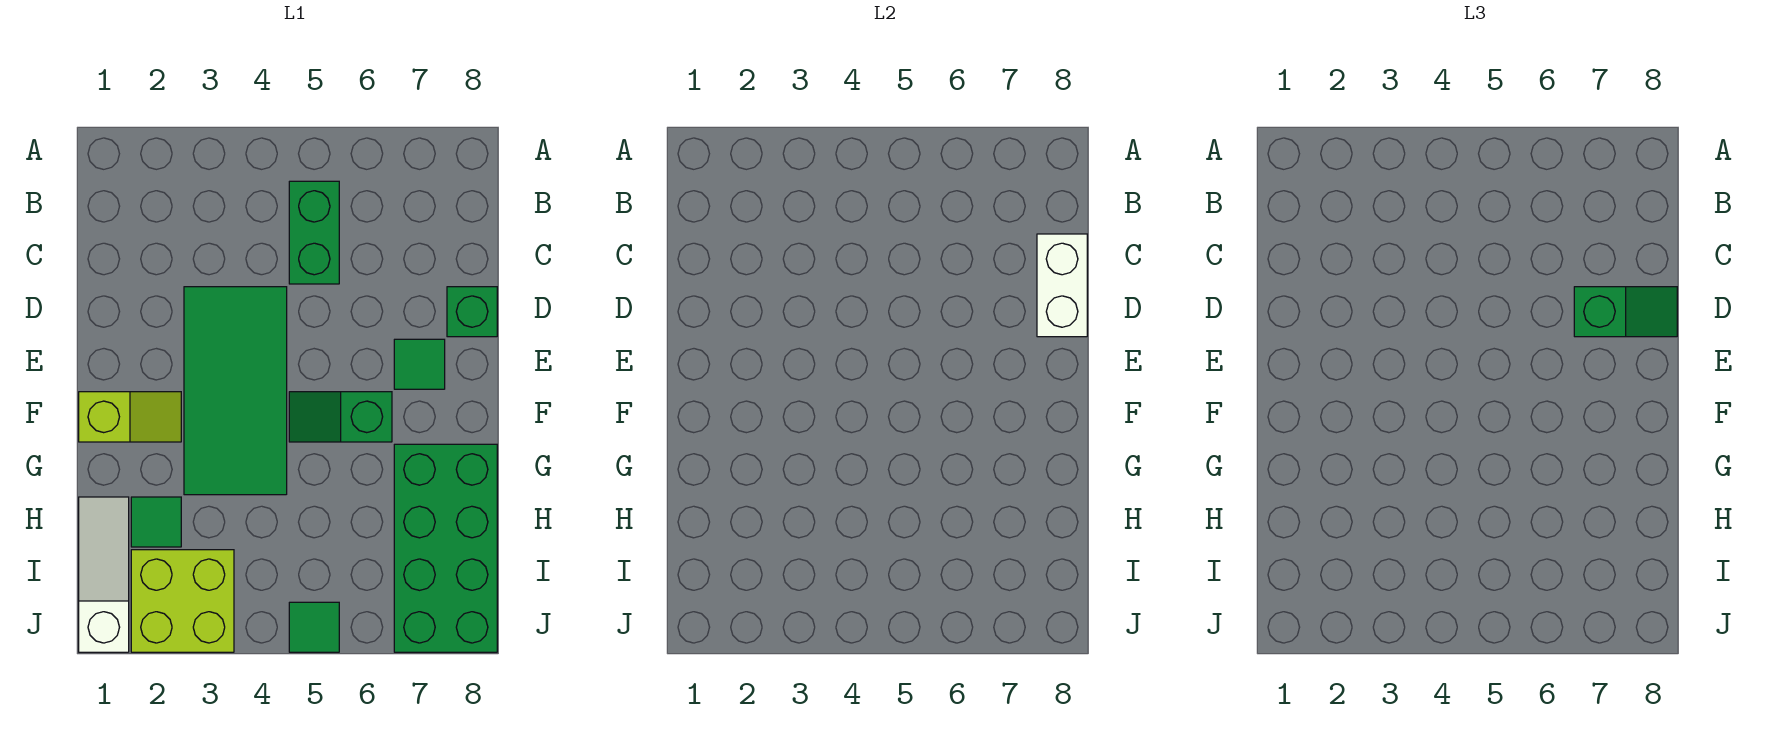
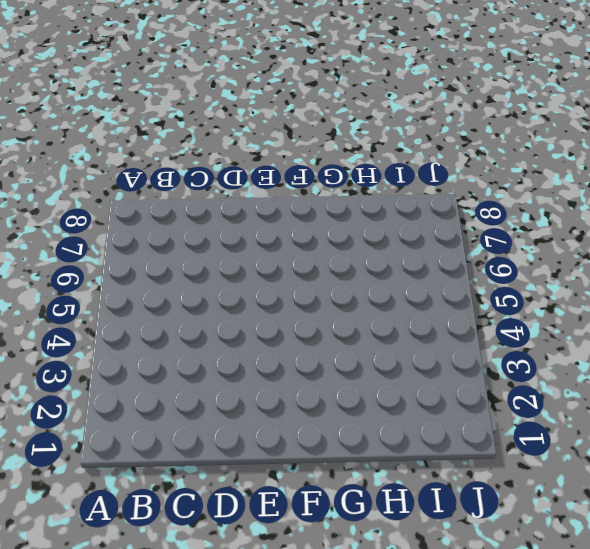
none -> green 1x2 brick [289,181,339,284]
none -> green 2x4 tile [184,287,287,495]
none -> green 1x1 brick [447,287,497,337]

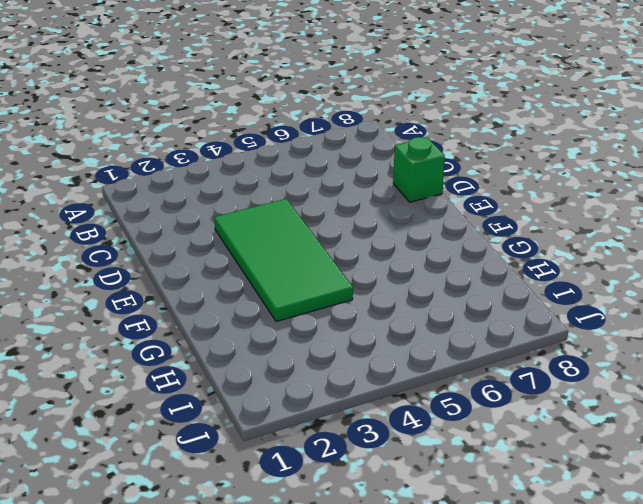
none -> green 1x2 brick [289,181,339,284]
none -> green 1x1 tile [394,339,445,389]
none -> lime 1x2 slope [79,392,181,442]

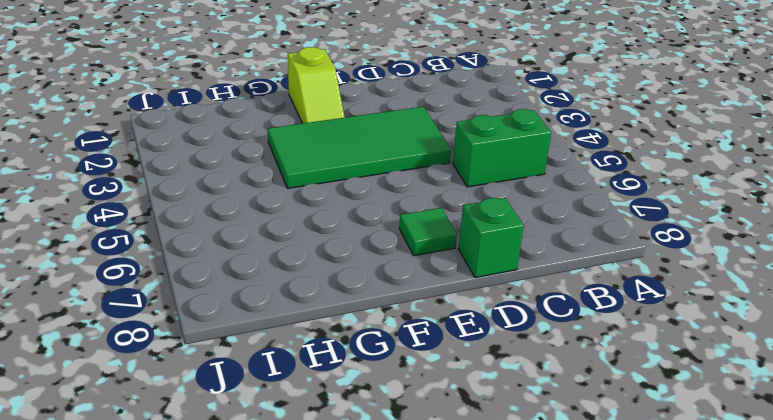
none -> green 1x2 slope [289,392,392,442]
none -> green 2x4 brick [394,444,497,652]
none -> white 1x3 slope [79,497,129,652]

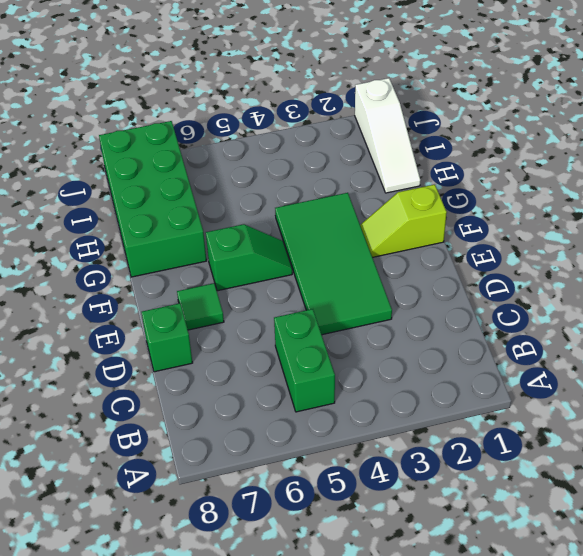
none -> green 1x1 tile [131,497,181,547]
none -> lime 2x2 brick [131,550,234,652]
none -> green 1x1 tile [289,602,339,652]

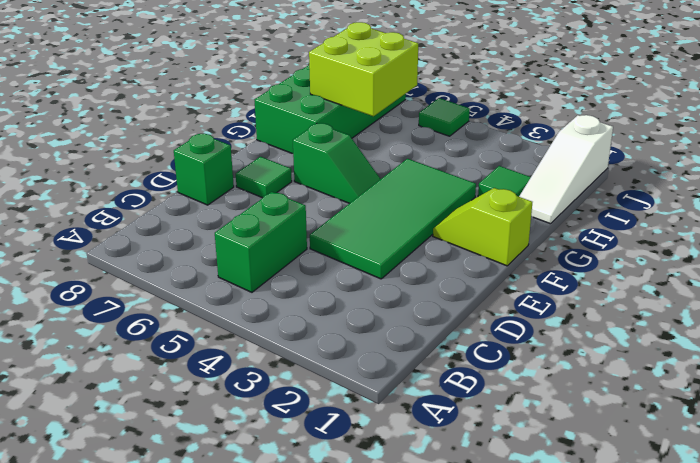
lime 2x2 brick [309,22,418,116] -> lime 2x2 brick moved to [131,550,234,652]
none -> white 1x2 brick [1037,234,1087,337]
none -> green 1x2 slope [1574,287,1677,337]

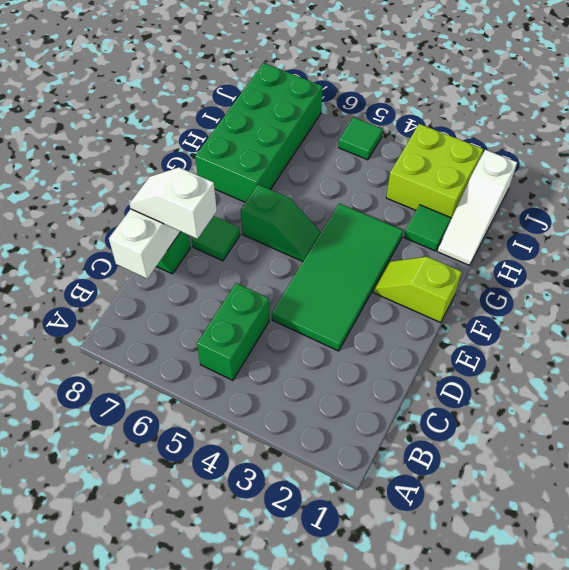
white 1x2 slope [129,167,217,239] -> green 1x2 slope [1574,287,1677,337]

